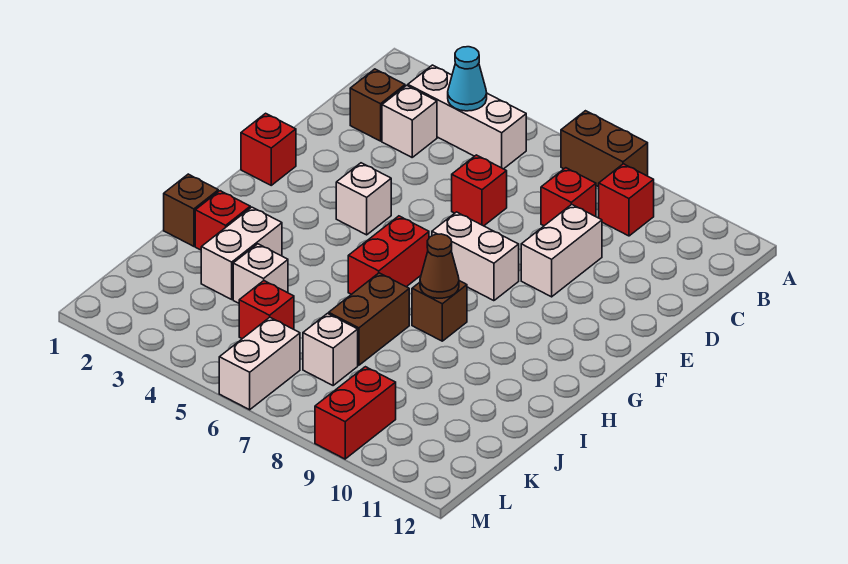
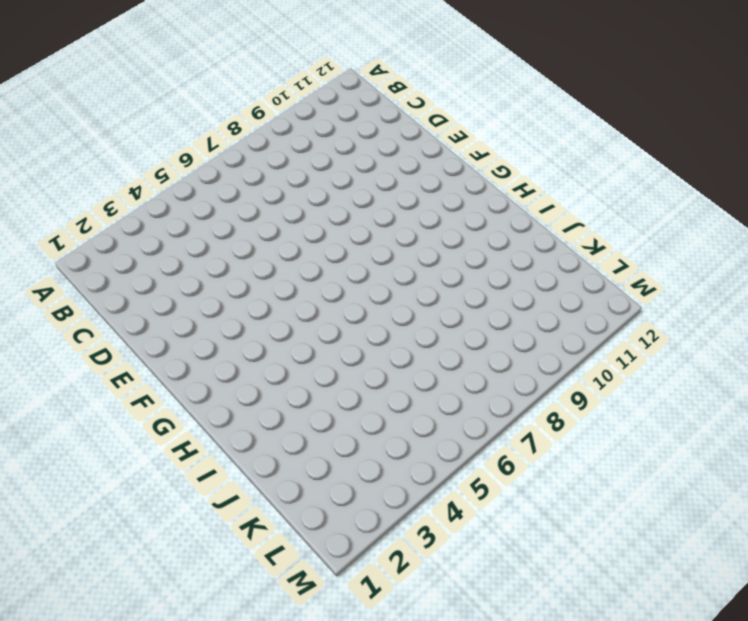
none -> brown 1x2 brick [561,111,648,187]
none -> white 1x3 brick [408,65,526,169]
none -> red 1x1 brick [599,164,654,236]

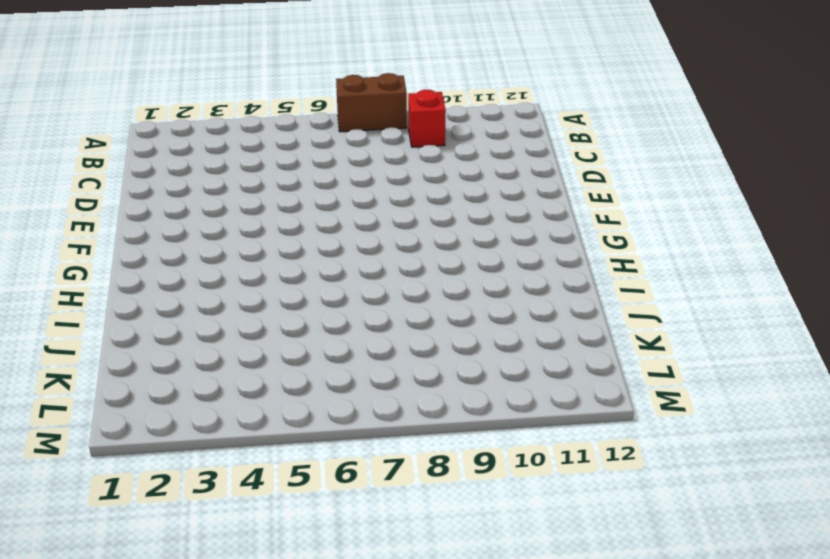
none -> white 1x3 brick [408,65,526,169]
none -> brown 1x1 brick [350,69,405,141]
none -> white 1x1 brick [382,85,437,157]

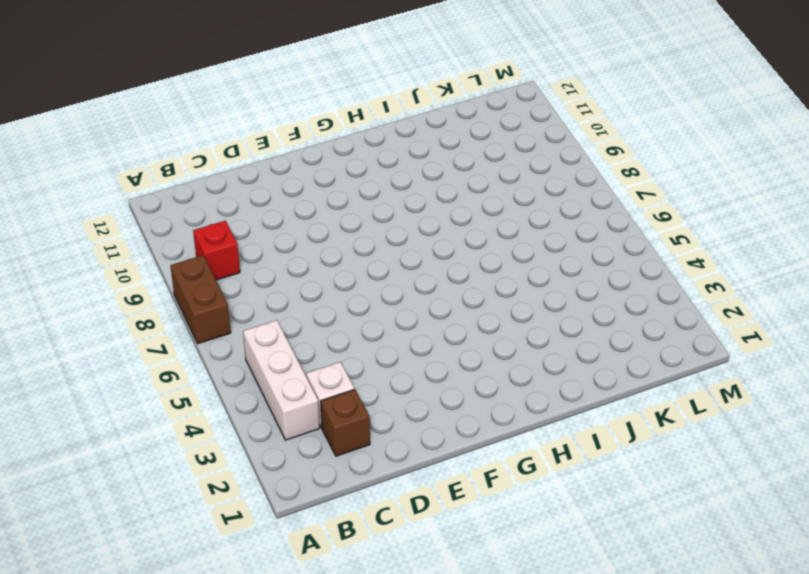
none -> red 1x1 brick [541,168,596,226]
none -> red 1x1 brick [452,155,507,226]
none -> white 1x2 brick [521,204,602,297]

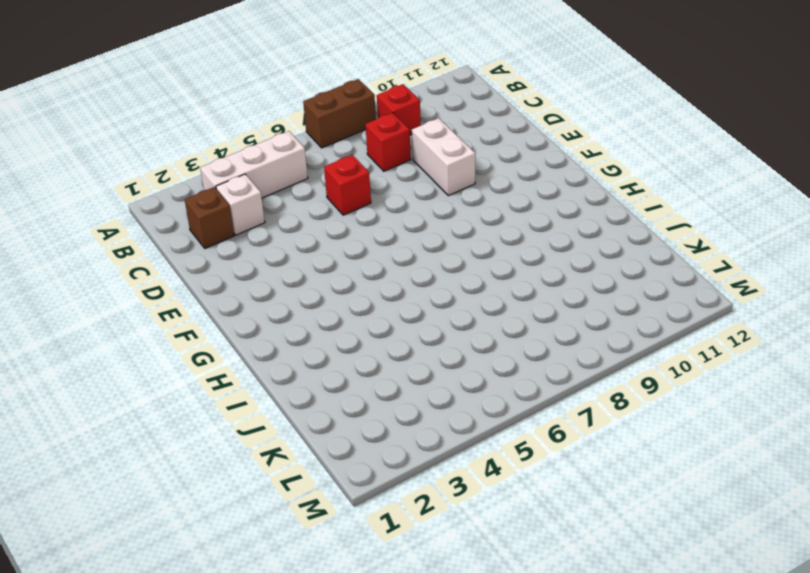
none -> red 1x1 brick [241,113,296,185]
none -> white 1x1 brick [336,163,391,235]
none -> white 1x2 brick [432,212,519,301]

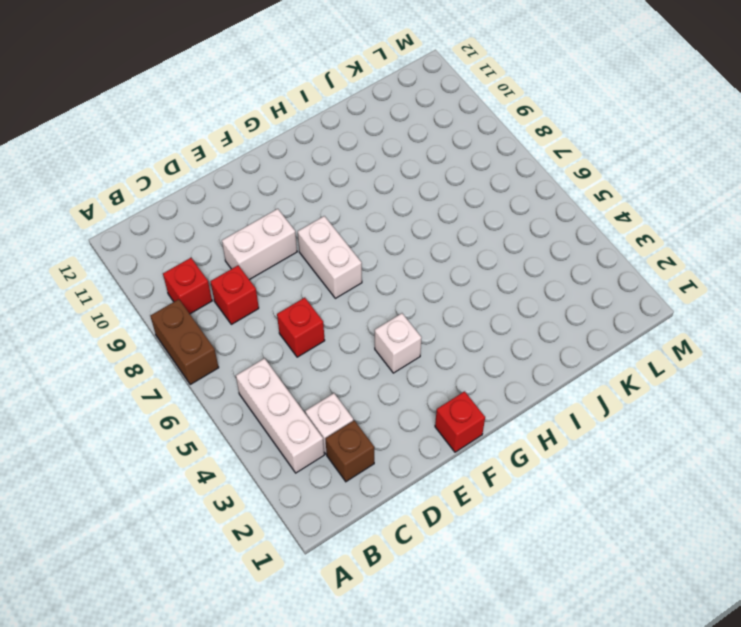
none -> red 1x2 brick [348,216,429,294]
none -> brown 1x1 brick [412,281,467,341]
none -> brown 1x1 brick [164,174,218,246]

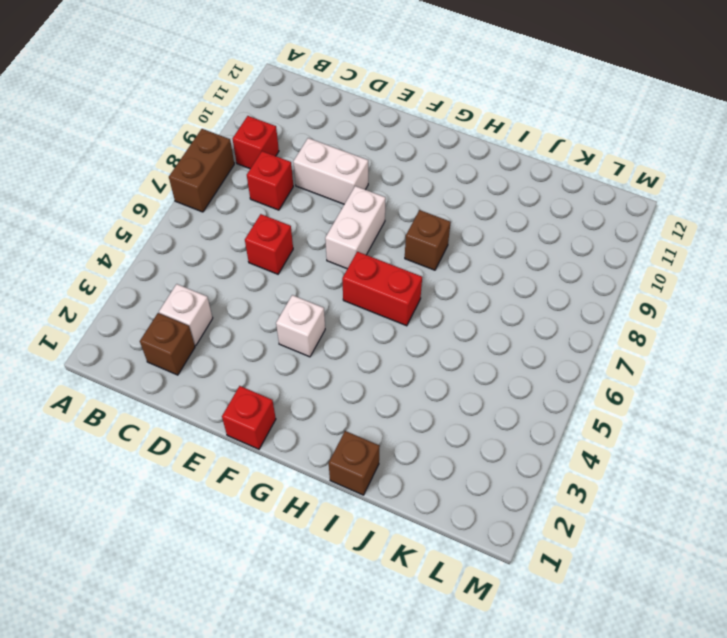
none -> white 1x3 brick [408,65,526,169]
none -> red 1x1 brick [195,191,250,250]
none -> white 1x2 brick [201,207,282,299]

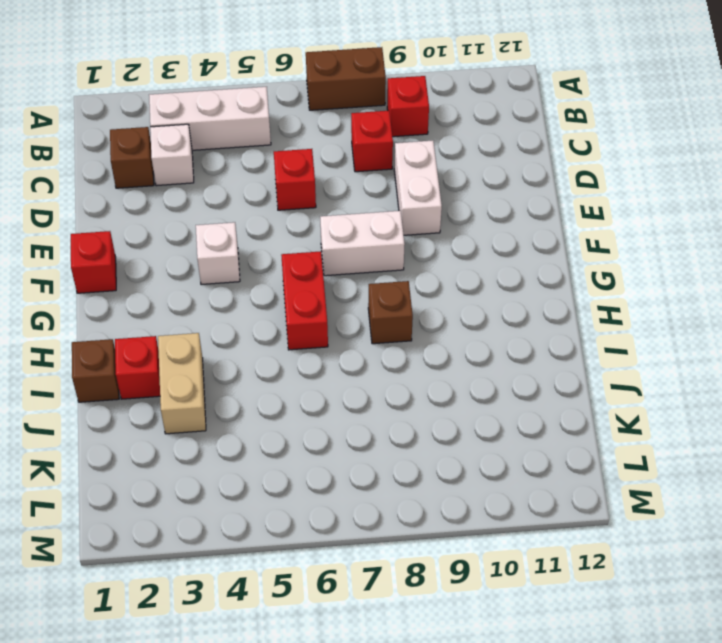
tan 1x2 brick [158,333,206,434] -> white 1x2 brick [201,207,282,299]
none -> brown 1x2 brick [329,273,409,365]
none -> white 1x1 brick [233,244,288,303]
none -> red 1x1 brick [239,281,294,339]

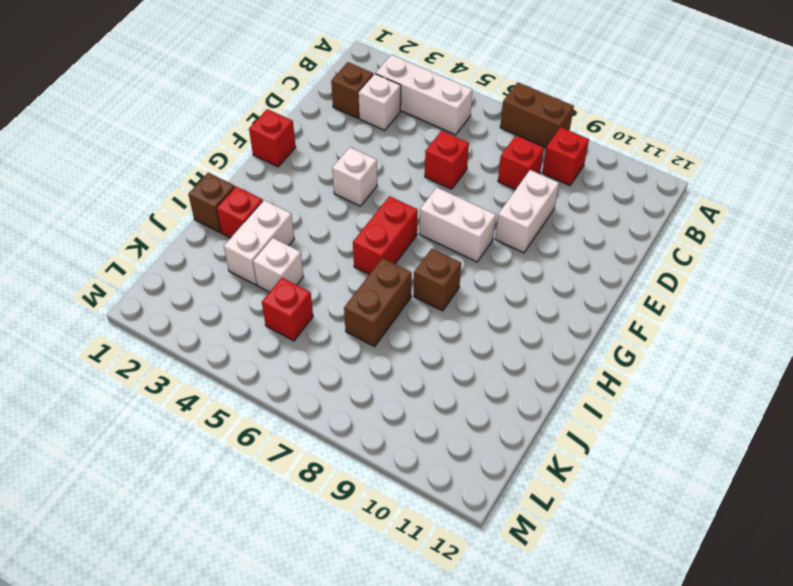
none -> white 1x1 brick [303,314,358,385]
none -> white 1x2 brick [219,317,300,410]
none -> red 1x2 brick [315,367,396,459]

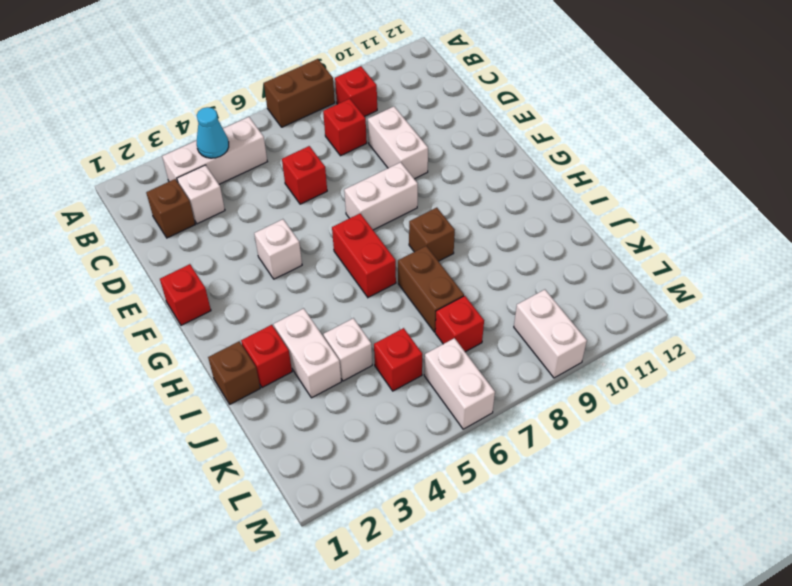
red 1x1 brick [435,296,484,352] -> white 1x1 brick [303,314,358,385]
white 1x2 brick [514,290,587,378] -> red 1x2 brick [315,367,396,459]
none -> brown 1x1 cone [420,234,459,298]

